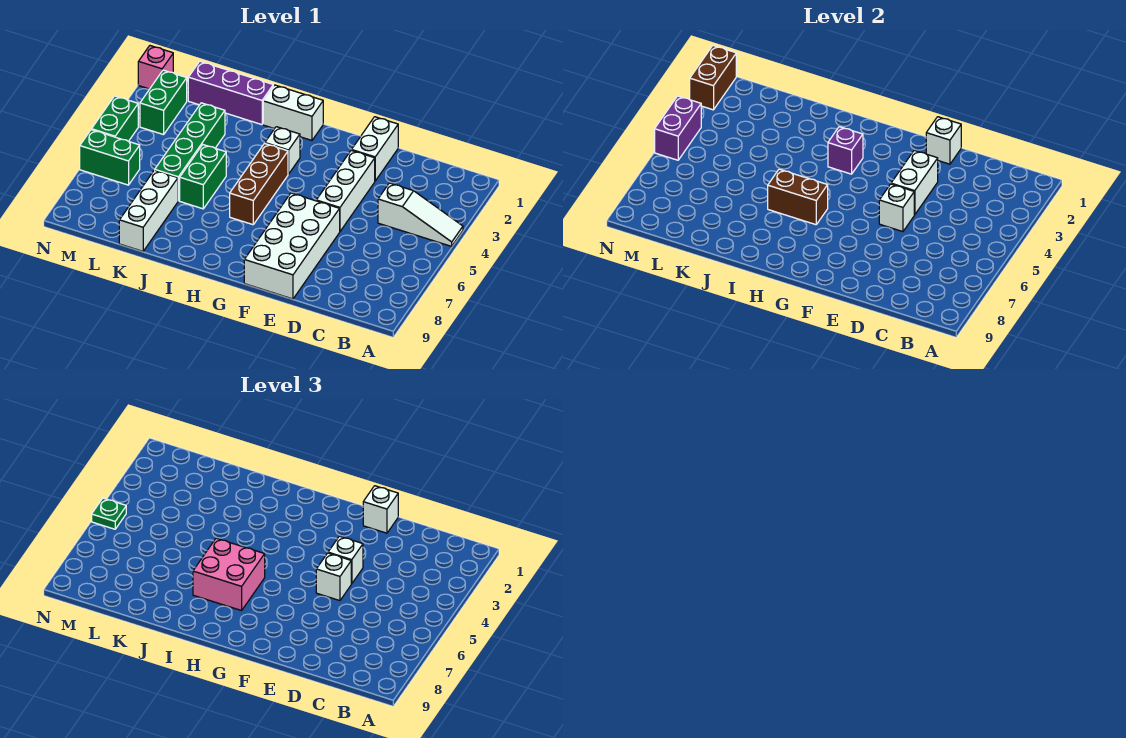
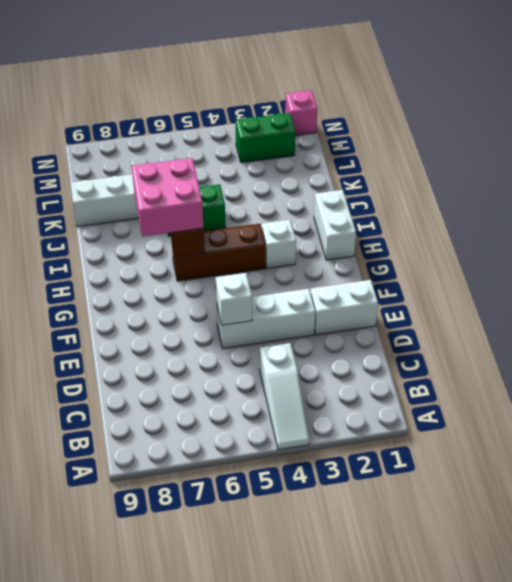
none -> white 2x4 brick [244,193,340,299]
none -> purple 1x3 brick [188,61,273,125]
none -> green 1x4 brick [155,103,225,201]

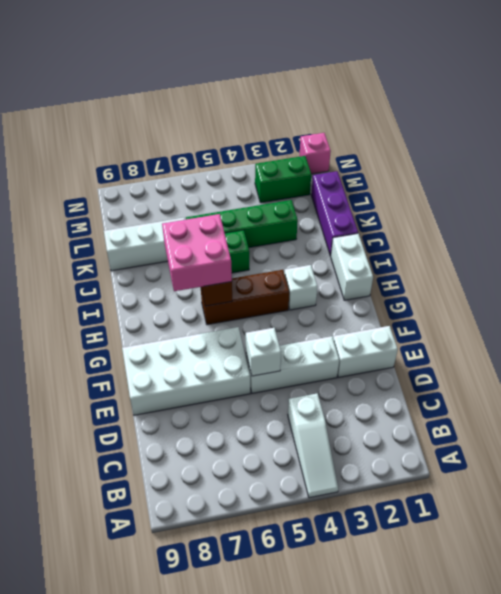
none -> green 1x2 brick [80,130,140,185]
none -> green 1x2 brick [92,96,138,141]
none -> white 1x1 brick [926,117,961,164]

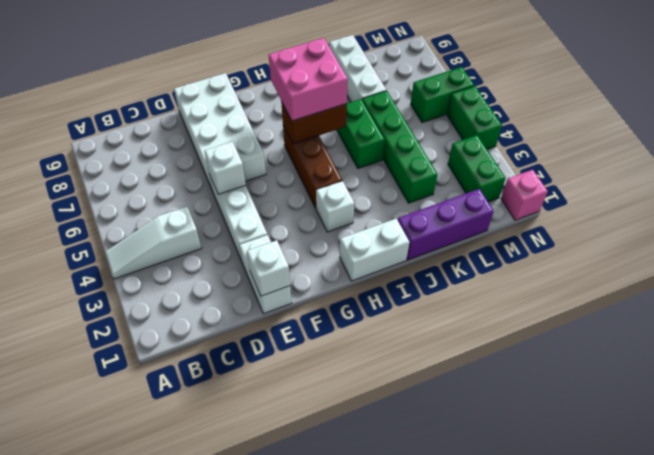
none -> white 1x2 brick [891,150,938,215]
none -> purple 1x1 brick [828,127,863,174]
none -> brown 1x2 brick [690,46,736,110]

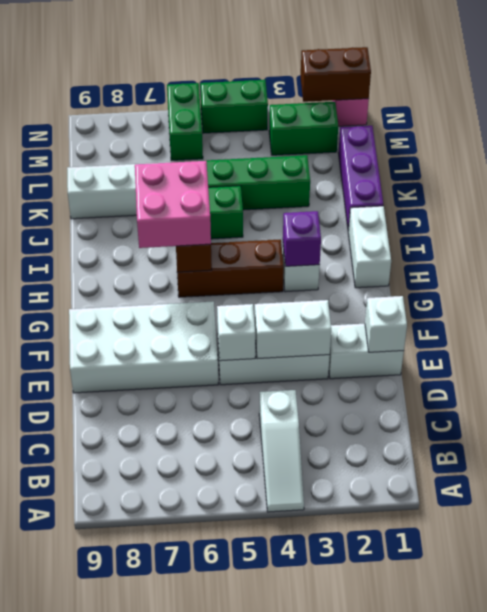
none -> purple 1x2 brick [655,96,701,160]
none -> white 1x1 brick [363,486,398,533]
none -> white 1x1 brick [328,536,363,584]

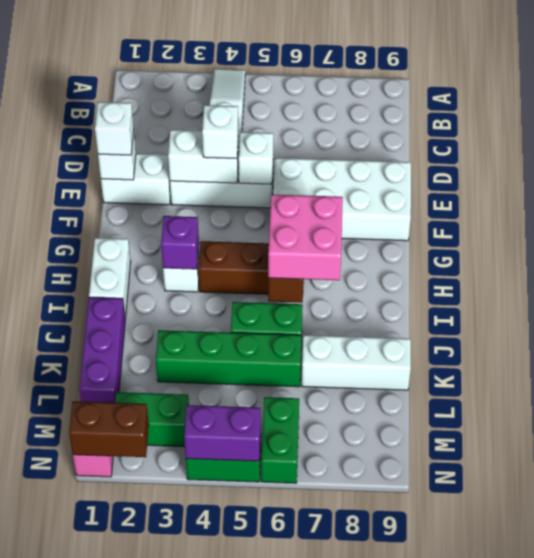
none -> white 1x1 brick [316,553,351,601]
none -> green 1x1 plate [92,498,126,529]

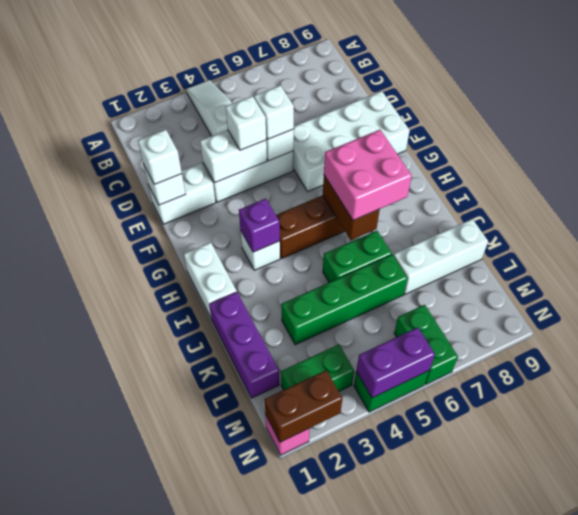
none -> green 1x1 plate [92,498,126,529]

